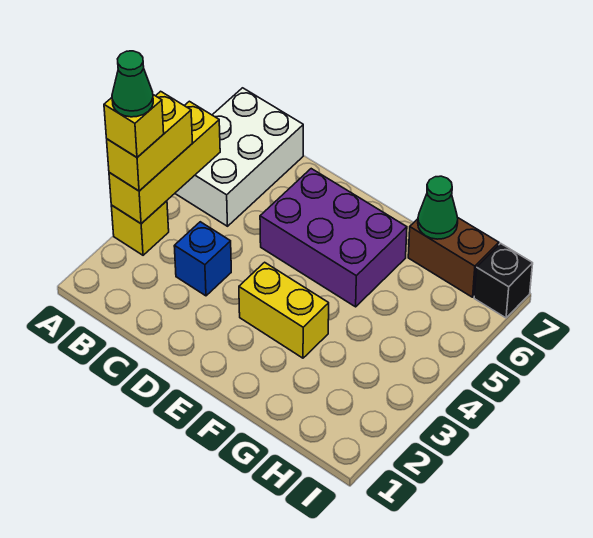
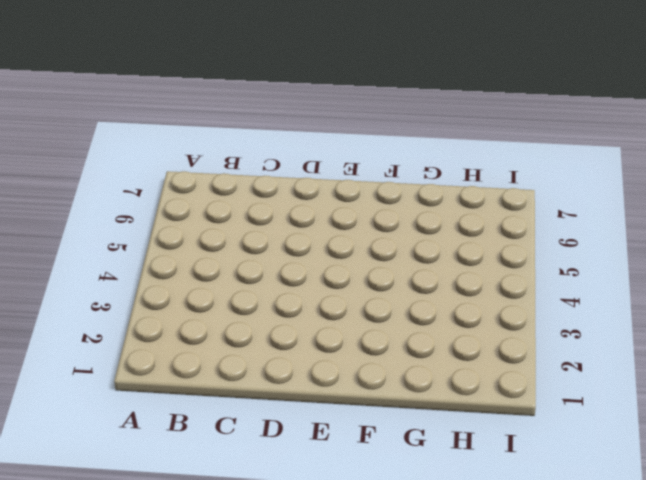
none -> yellow 1x1 brick [111,201,169,255]
none -> white 2x3 brick [175,88,303,226]
none -> blue 1x1 brick [174,222,231,296]

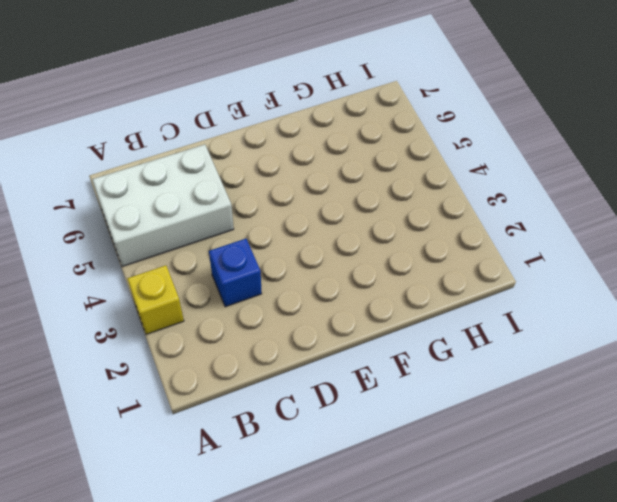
white 2x3 brick [92,145,234,267] -> white 2x3 brick turned to [175,88,303,226]
none -> purple 2x3 brick [260,169,407,307]
none -> yellow 1x2 brick [239,262,329,358]
none -> brown 1x2 brick [408,218,499,297]

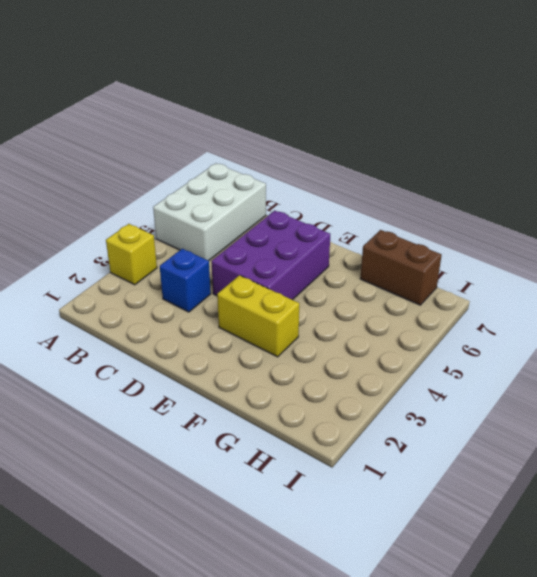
purple 2x3 brick [211,211,330,300] -> purple 2x3 brick turned to [260,169,407,307]
none -> black 1x1 brick [474,243,533,318]
none -> yellow 1x3 brick [109,101,220,224]
none -> green 1x1 cone [418,176,458,239]

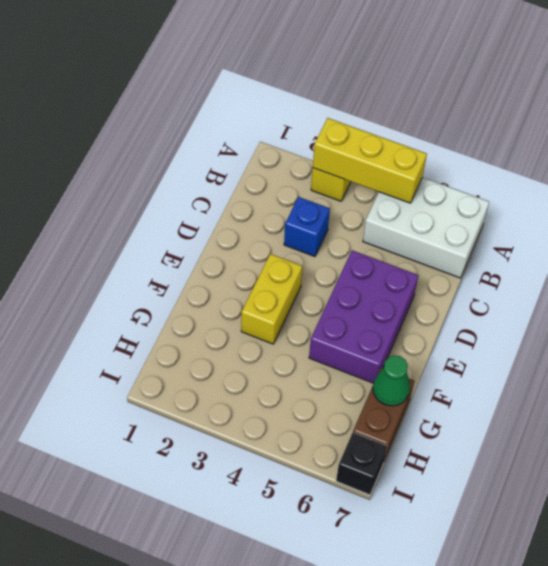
none -> yellow 1x2 brick [107,91,192,191]
none -> yellow 1x1 brick [104,95,164,157]
none -> green 1x1 cone [112,51,153,117]

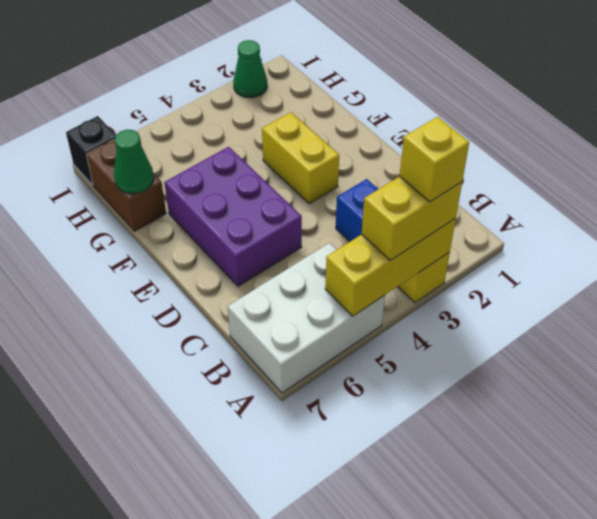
green 1x1 cone [233,40,267,98] -> green 1x1 cone moved to [112,51,153,117]

